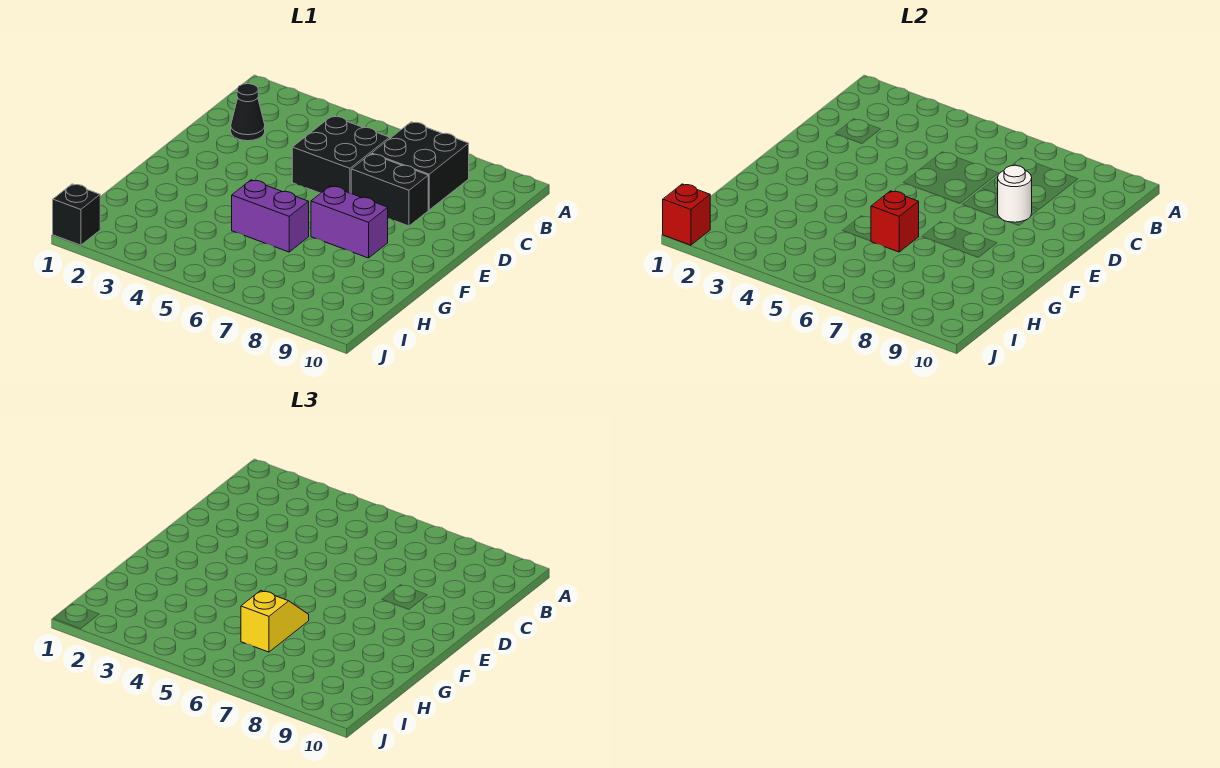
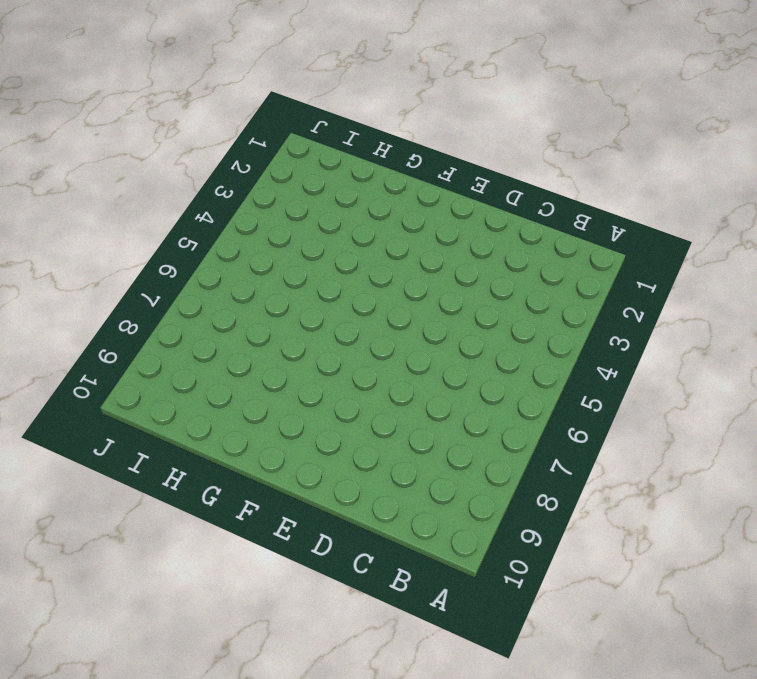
none -> black 2x2 brick [372,122,469,210]
none -> black 1x1 cone [231,84,265,141]

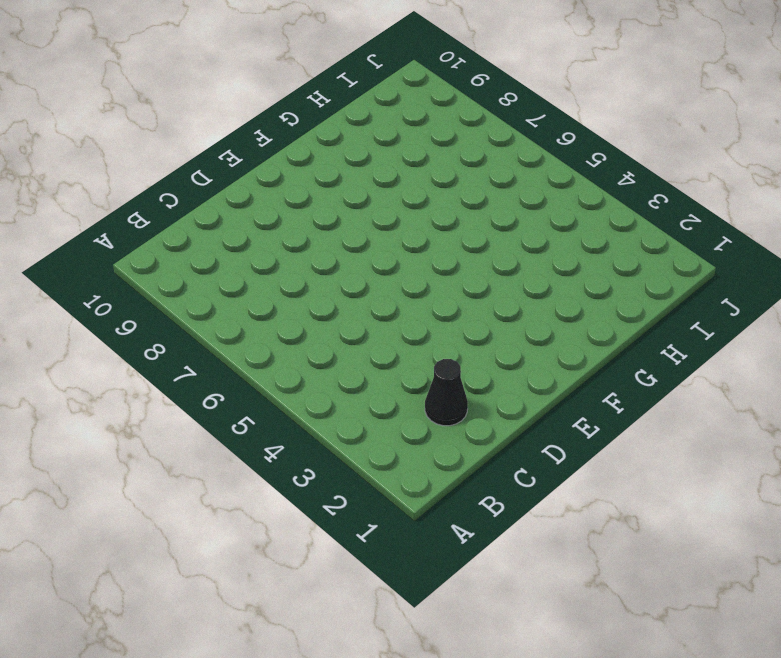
none -> black 2x2 brick [372,122,469,210]
none -> black 2x2 brick [292,116,390,193]

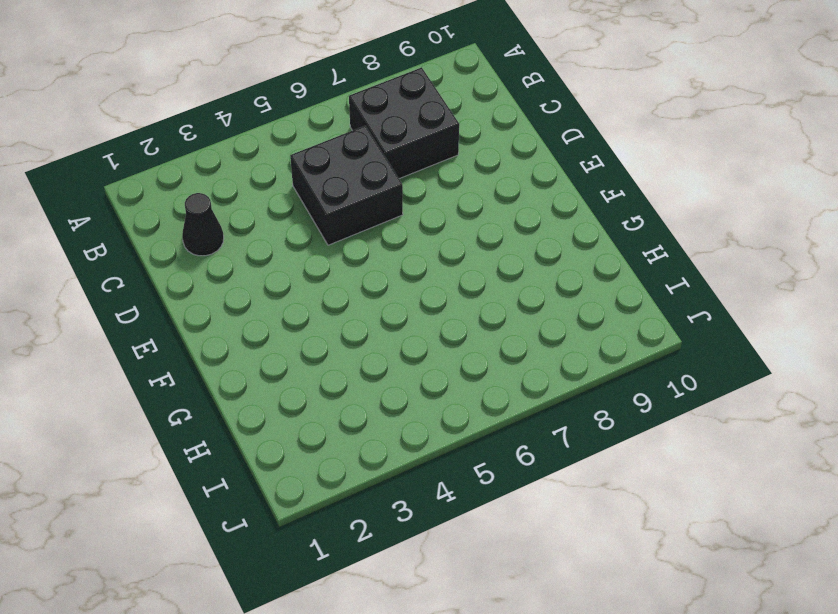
none -> black 1x2 brick [351,154,428,226]
none -> purple 1x2 brick [311,186,388,258]

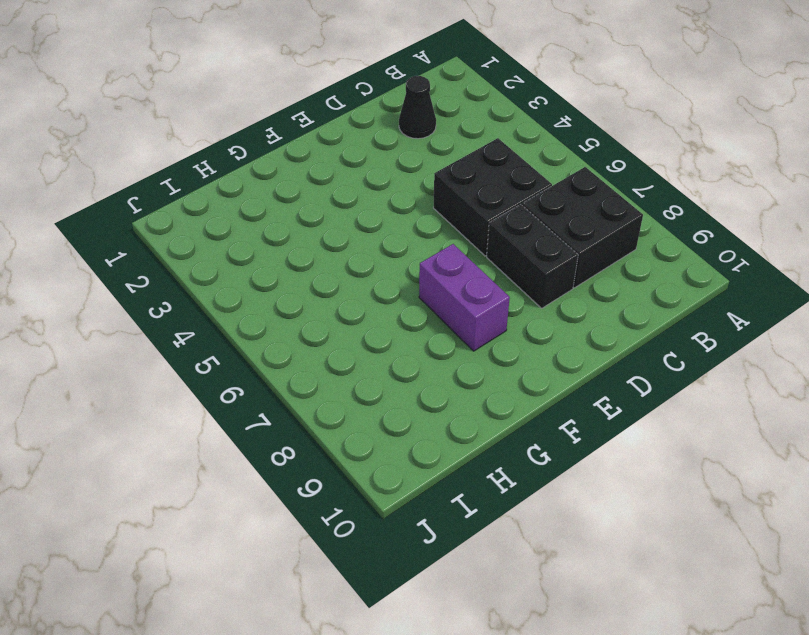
none -> purple 1x2 brick [232,180,309,252]
none -> black 1x1 brick [53,184,100,245]

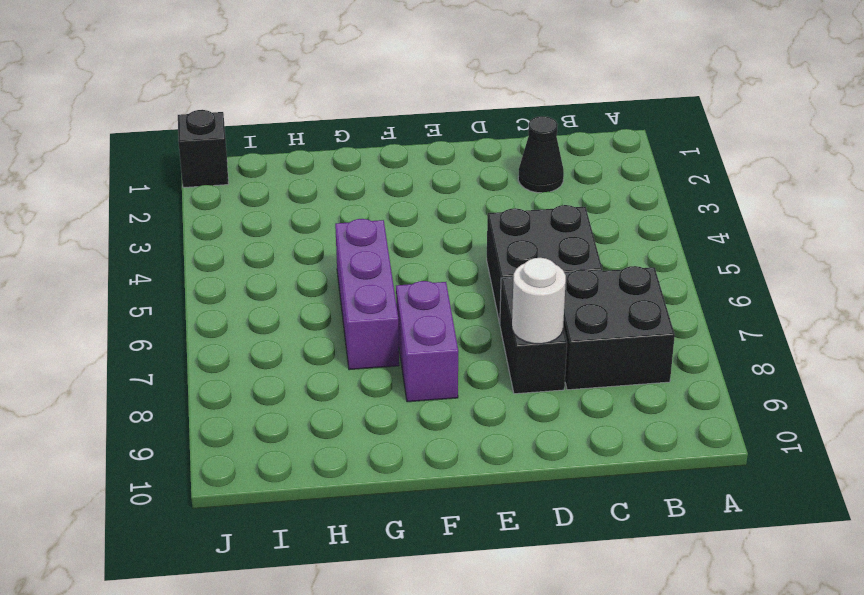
purple 1x3 brick [335,219,399,370] -> purple 1x2 brick [232,180,309,252]
none -> red 1x1 brick [871,191,919,252]
none -> red 1x1 brick [663,184,710,245]

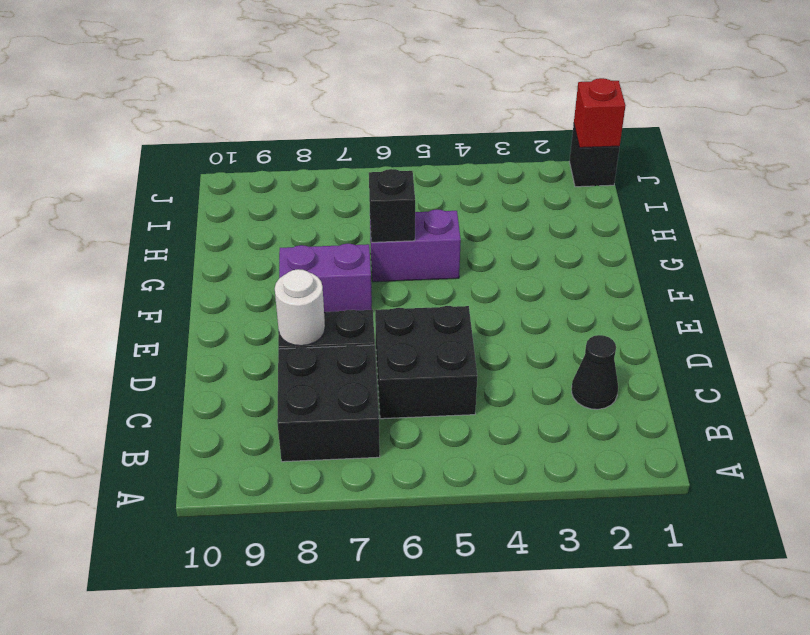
black 1x1 brick [369,169,415,242] -> red 1x1 brick [871,191,919,252]
none -> yellow 1x2 slope [241,591,309,652]

